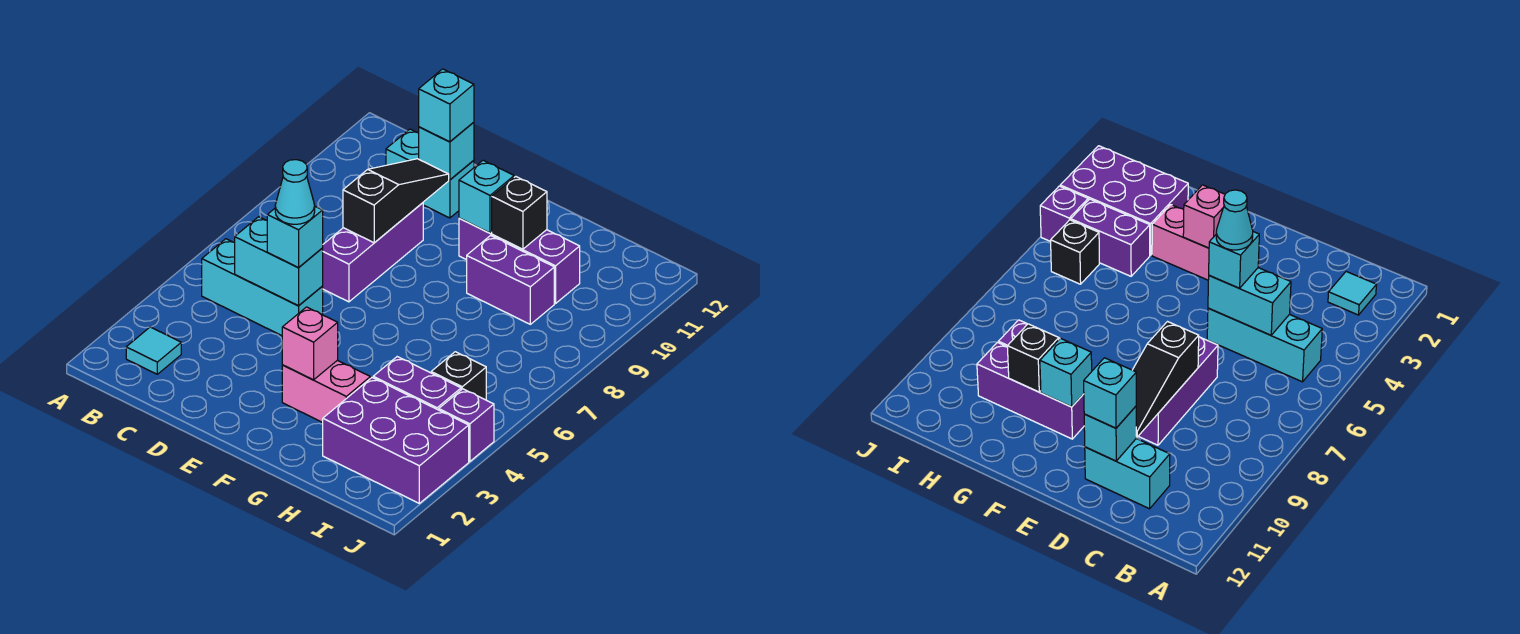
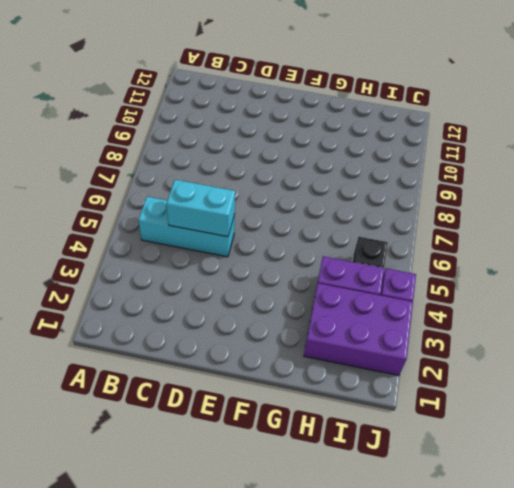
none -> cyan 1x1 tile [126,327,181,374]
none -> cyan 1x2 brick [386,129,474,218]
none -> purple 1x3 brick [322,203,423,302]

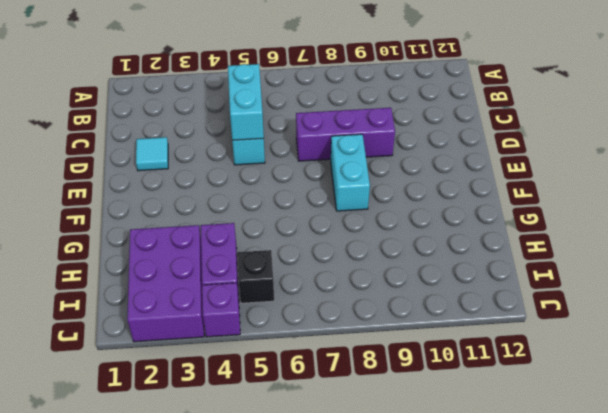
cyan 1x1 tile [136,137,168,171] -> cyan 1x1 tile moved to [126,327,181,374]
cyan 1x2 brick [331,134,370,211] -> cyan 1x2 brick moved to [386,129,474,218]
none -> pink 1x2 brick [282,360,370,423]
none -> purple 1x3 brick [459,218,580,303]
none -> purple 1x2 brick [467,236,554,324]

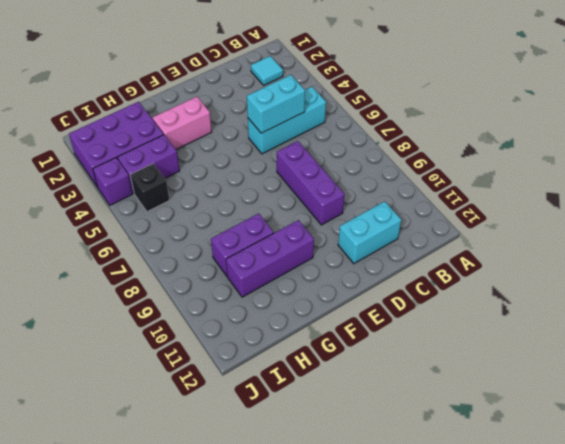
none -> black 1x3 slope [343,159,449,243]
none -> cyan 1x1 brick [419,122,474,180]
none -> pink 1x1 brick [282,307,338,380]

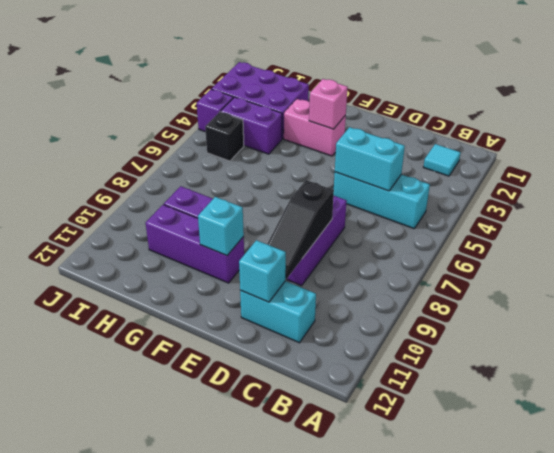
none -> black 1x1 brick [492,177,547,249]
none -> cyan 1x1 brick [267,207,323,268]
none -> cyan 1x1 brick [419,69,474,142]

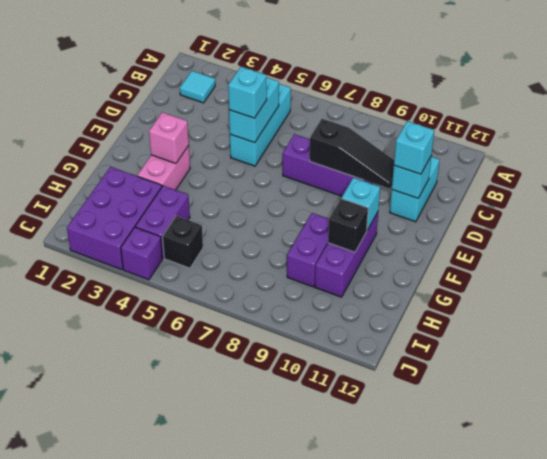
none -> cyan 1x1 cone [275,160,315,224]

